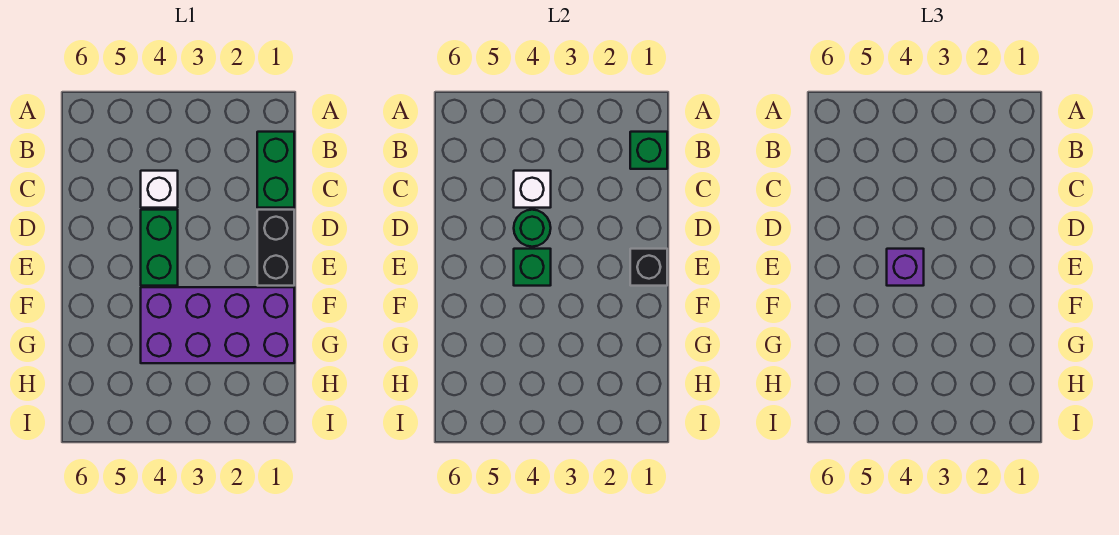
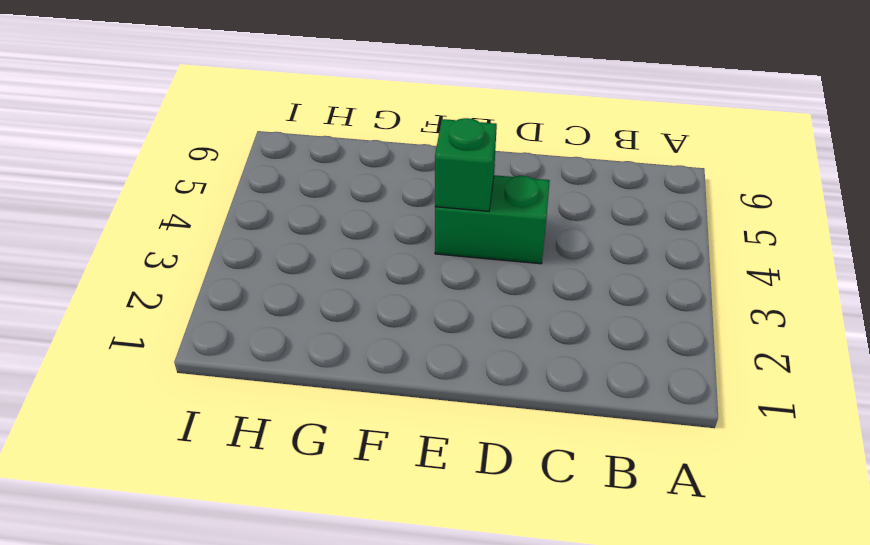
none -> green 1x2 brick [257,132,294,208]
none -> white 1x1 brick [141,171,178,208]

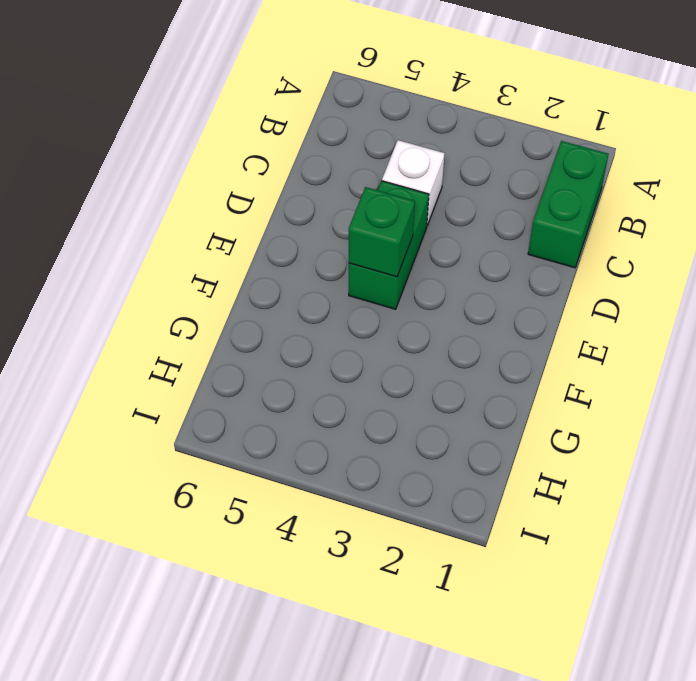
none -> black 1x2 brick [257,210,294,286]
none -> purple 2x4 brick [141,287,294,363]

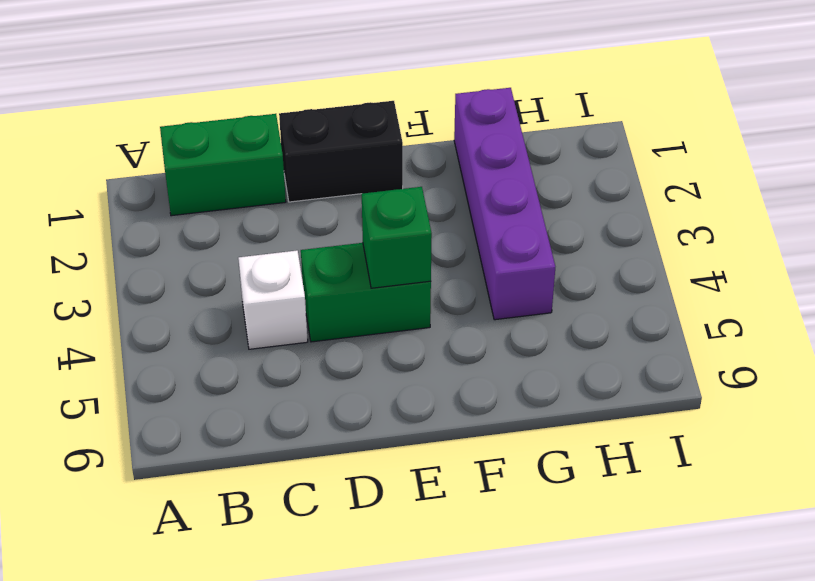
purple 1x4 brick [454,88,555,320] -> purple 2x4 brick [141,287,294,363]
none -> green 1x1 brick [630,132,667,169]
none -> white 1x1 brick [514,171,551,208]

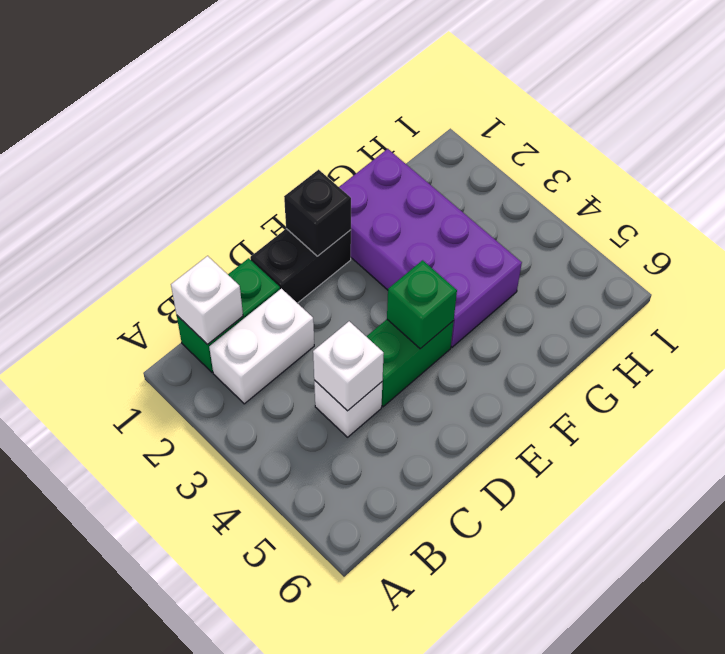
white 1x1 brick [171,256,243,344] -> green 1x1 brick [630,132,667,169]
white 1x2 brick [209,288,314,404] -> none
none -> green 1x1 round brick [514,210,551,247]
none -> purple 1x1 brick [887,249,924,286]

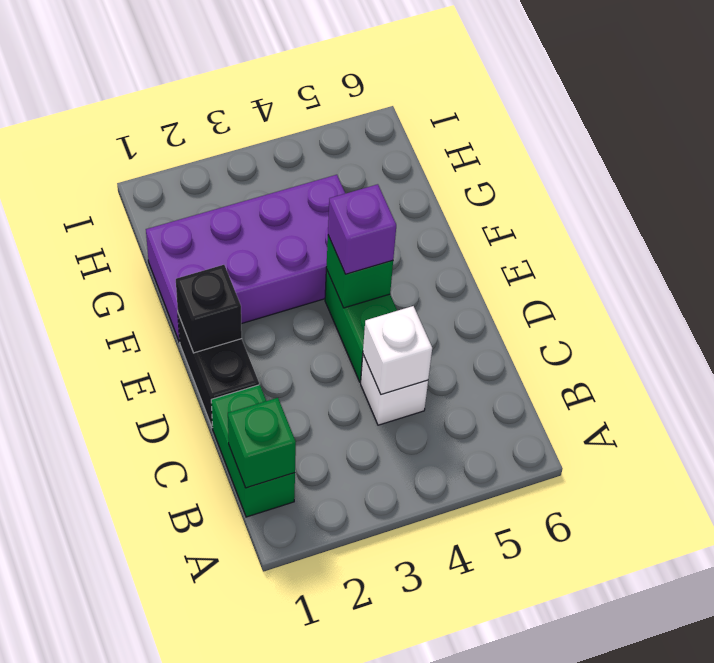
none -> green 1x1 round brick [514,210,551,247]

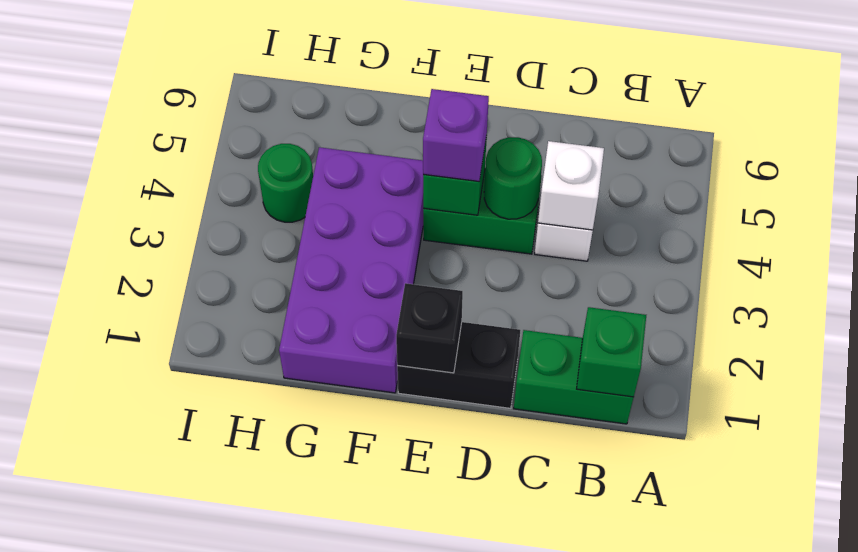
green 1x1 round brick [258,144,313,222] -> none

